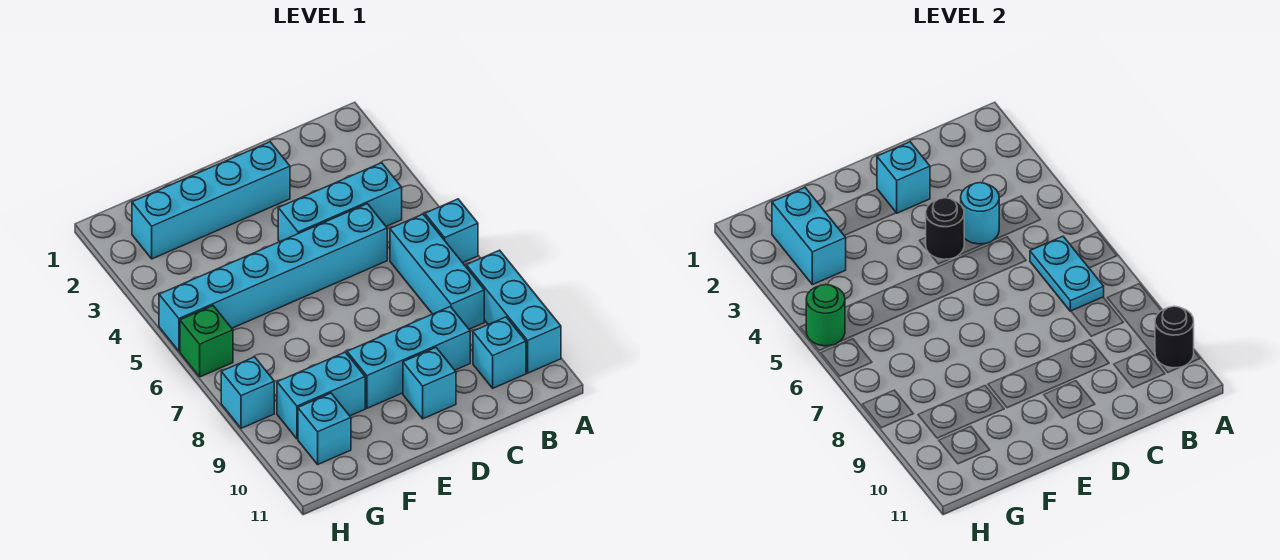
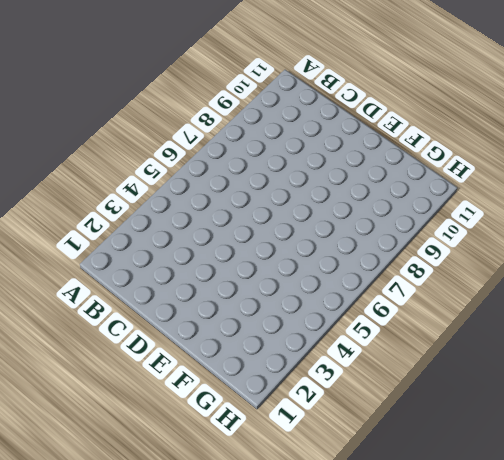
none -> cyan 1x1 brick [425,199,478,263]
none -> cyan 1x3 brick [466,250,561,373]
none -> cyan 1x3 brick [278,163,402,242]

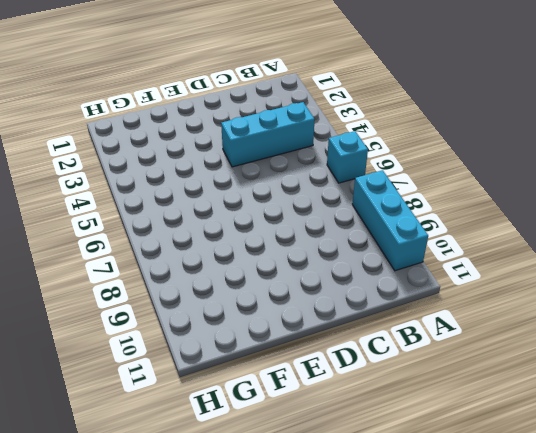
none -> cyan 1x3 brick [390,214,484,329]
none -> cyan 1x1 brick [473,317,526,388]
none -> cyan 1x6 brick [159,204,387,351]

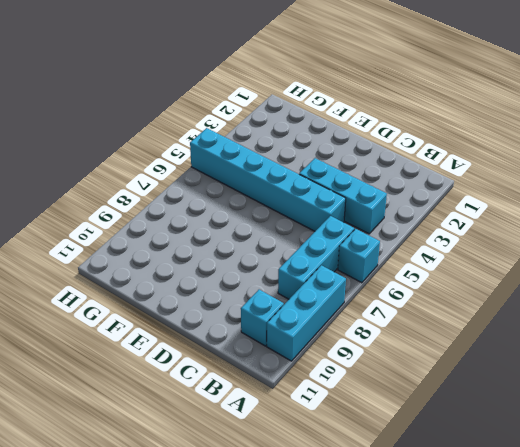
none -> cyan 1x3 brick [347,307,470,408]
none -> cyan 1x4 brick [132,142,290,259]
none -> cyan 1x1 brick [403,348,456,419]

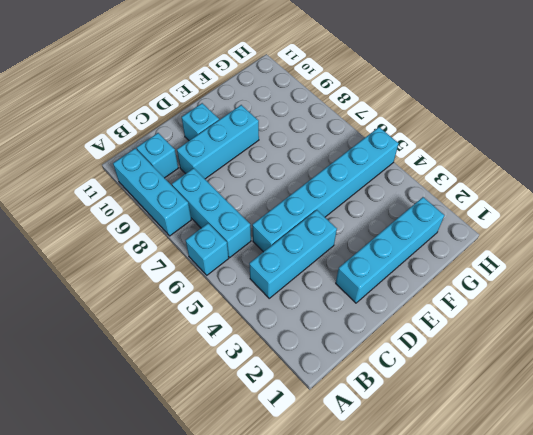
none -> cyan 1x2 brick [277,352,365,439]
none -> cyan 1x1 brick [298,393,351,464]
none -> green 1x1 brick [180,306,233,377]

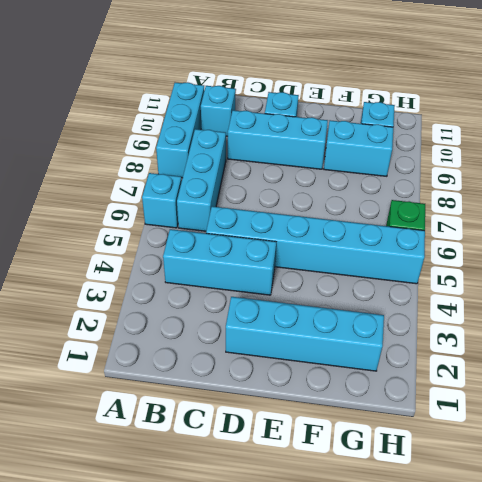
none -> cyan 1x1 brick [221,357,274,428]
none -> black 1x1 round brick [1155,306,1194,368]
none -> cyan 1x2 plate [1030,236,1104,311]

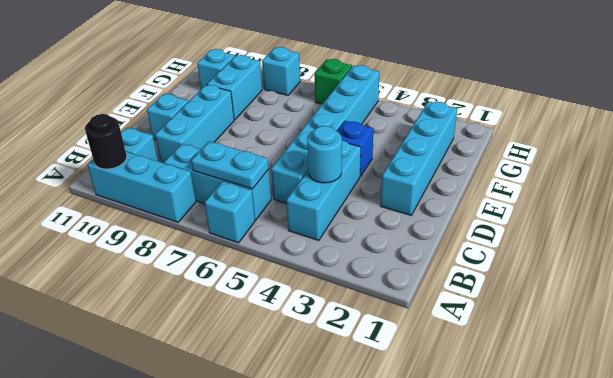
blue 1x1 brick [337,121,374,176] -> none
none -> cyan 1x1 brick [877,142,930,213]
none -> black 1x1 round brick [926,198,964,259]
none -> cyan 1x2 brick [772,188,846,285]

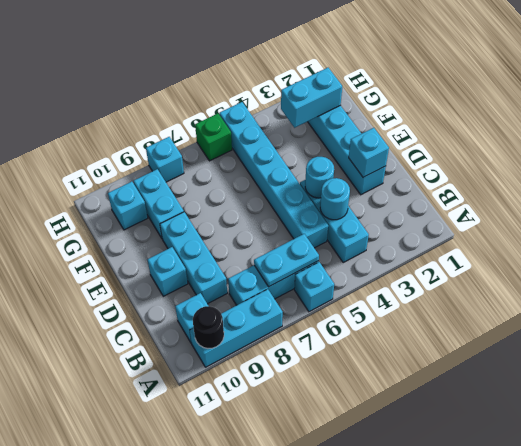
cyan 1x1 round brick [305,157,334,198] -> black 1x1 round brick [926,198,964,259]
none -> green 1x1 round brick [806,284,845,346]

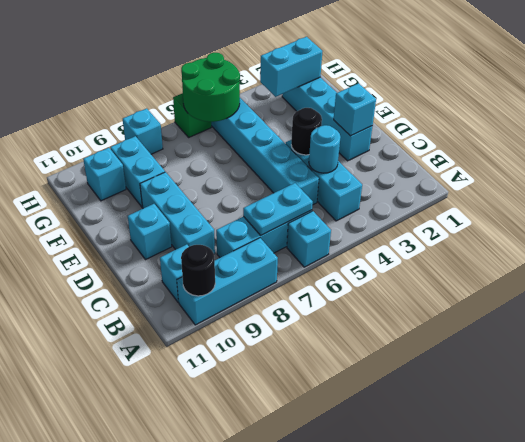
green 2x2 round brick [181,53,240,122] -> green 1x1 round brick [806,284,845,346]

